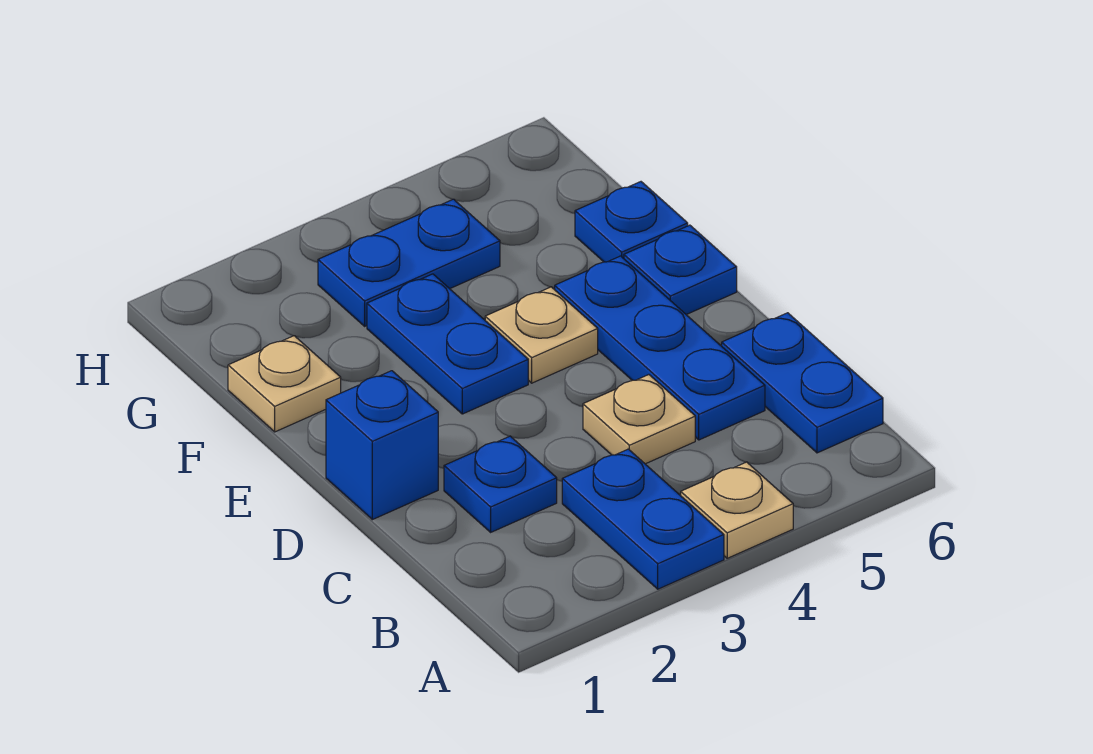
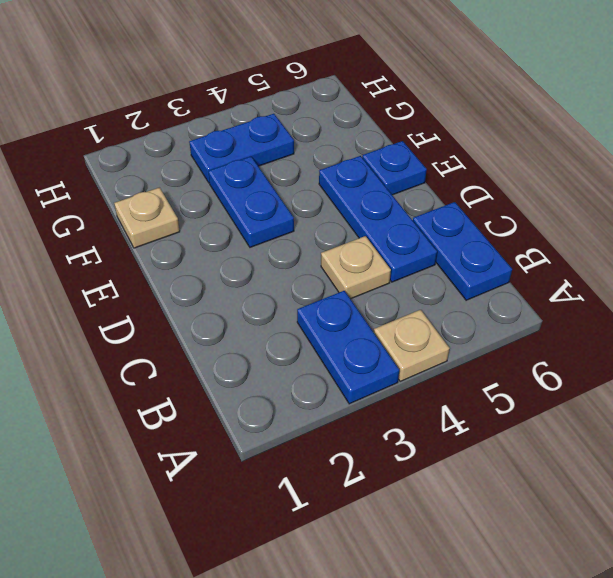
none -> blue 1x1 plate [444,436,557,532]
none -> blue 1x1 brick [326,371,438,520]
none -> tan 1x1 plate [485,287,598,383]

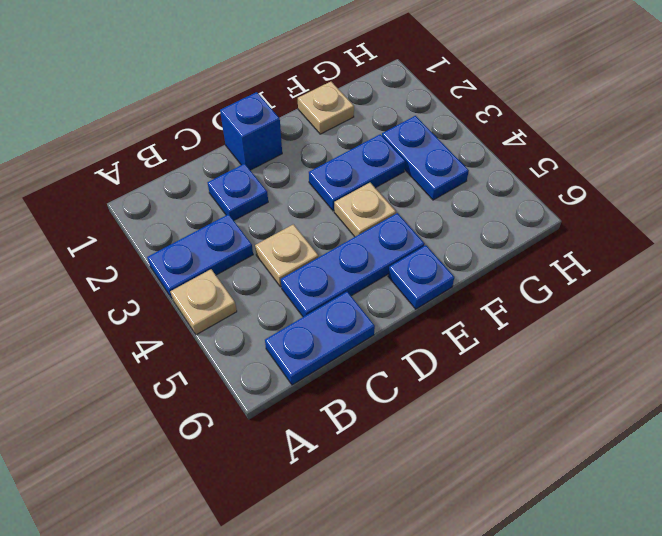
none -> blue 1x1 plate [575,182,688,262]

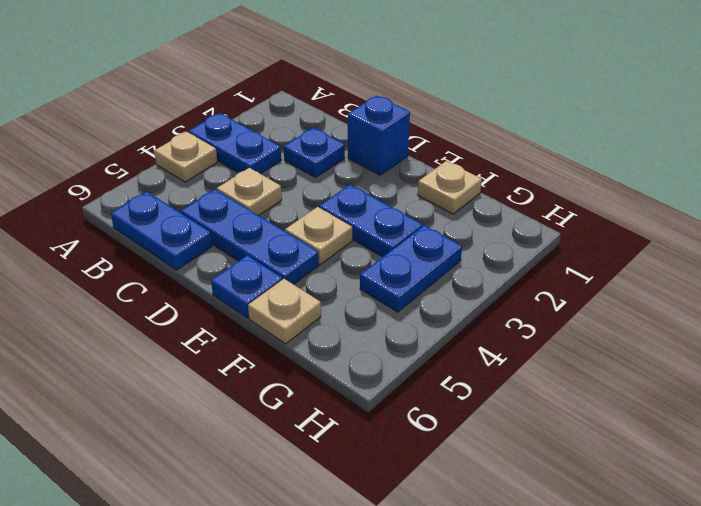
tan 1x1 plate [248,279,321,344] -> blue 1x1 plate [575,182,688,262]

